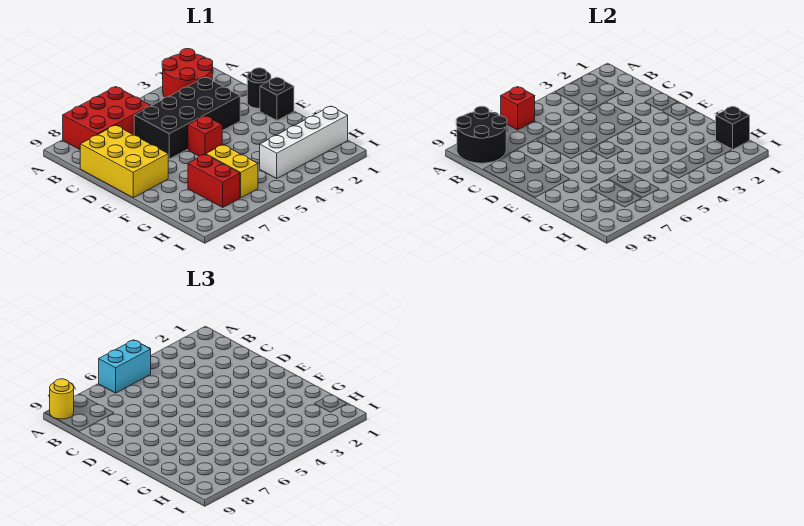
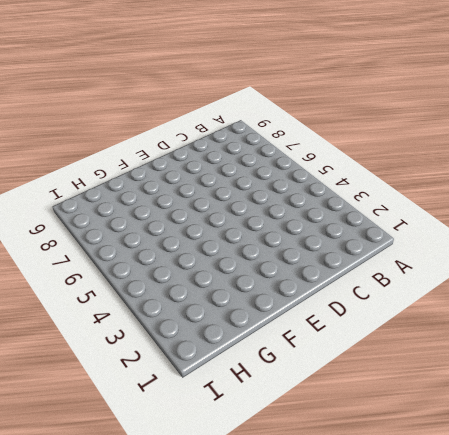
none -> red 2x2 round brick [162,49,213,97]
none -> red 2x3 brick [63,87,151,149]
none -> black 2x4 brick [134,77,240,159]

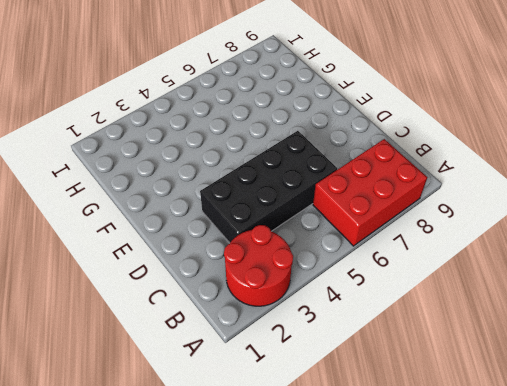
none -> yellow 2x3 brick [80,125,168,198]
none -> black 1x1 round brick [247,68,271,108]
none -> black 1x1 brick [260,77,294,121]

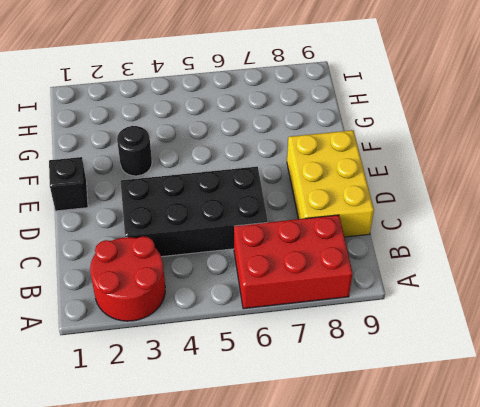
black 1x1 round brick [117,126,152,176] -> black 1x1 round brick moved to [247,68,271,108]
none -> red 1x1 brick [188,116,223,156]
none -> yellow 1x2 brick [206,145,258,198]
none -> red 1x2 brick [188,154,240,207]

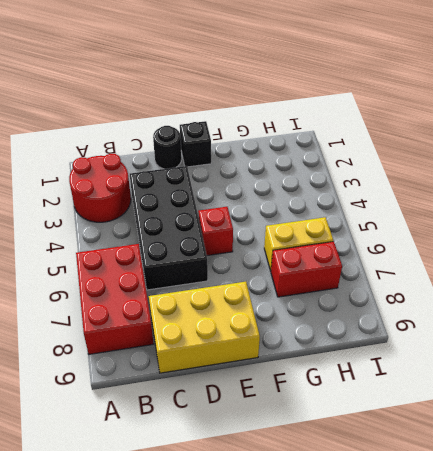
none -> white 1x4 brick [260,106,348,178]
none -> red 1x1 brick [501,87,535,130]
none -> black 2x2 round brick [456,106,507,163]

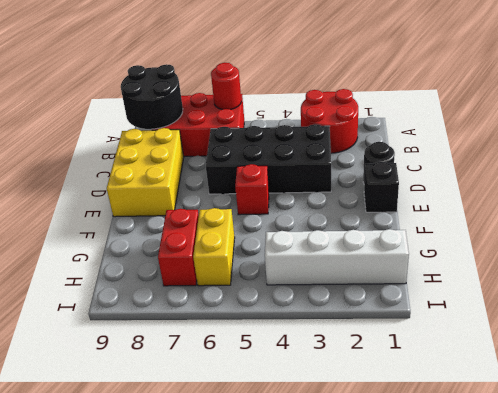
red 1x1 round brick [211,63,241,110] -> red 1x1 brick [501,87,535,130]
none -> black 1x1 brick [716,106,750,150]
none -> cyan 1x2 brick [99,340,151,393]
none -> yellow 1x1 round brick [50,379,74,419]

